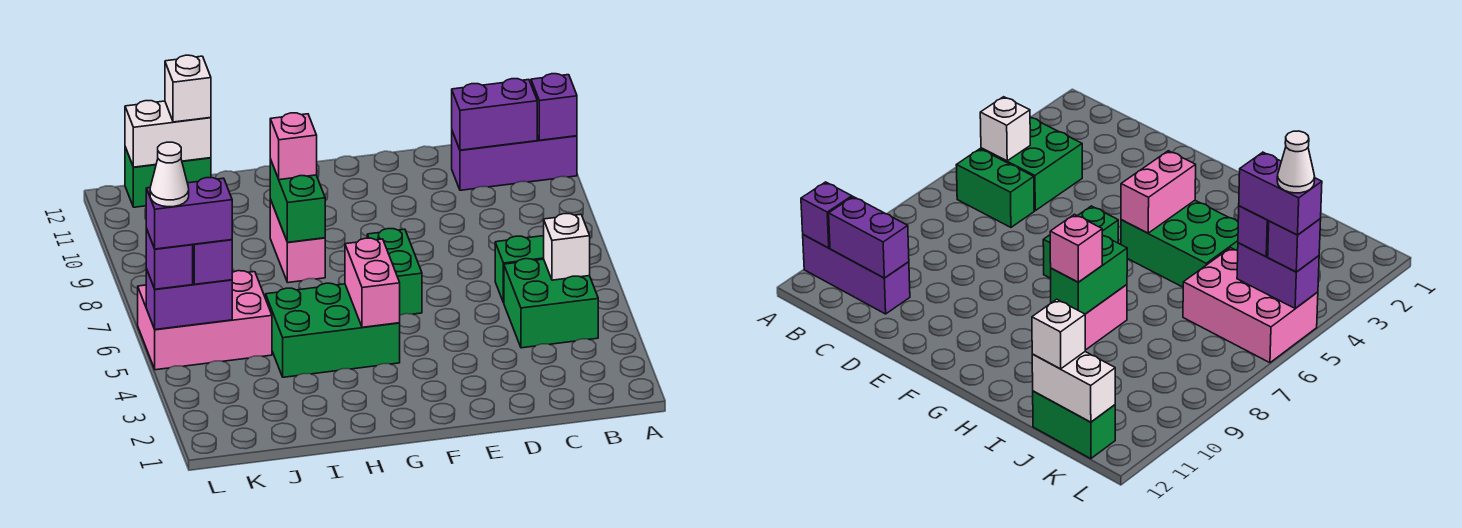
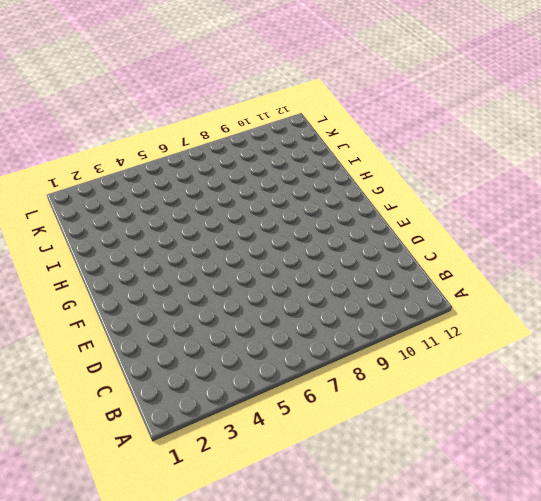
none -> purple 1x3 brick [452,132,577,190]
none -> green 2x2 brick [504,259,598,348]
none -> green 1x2 brick [495,236,544,303]

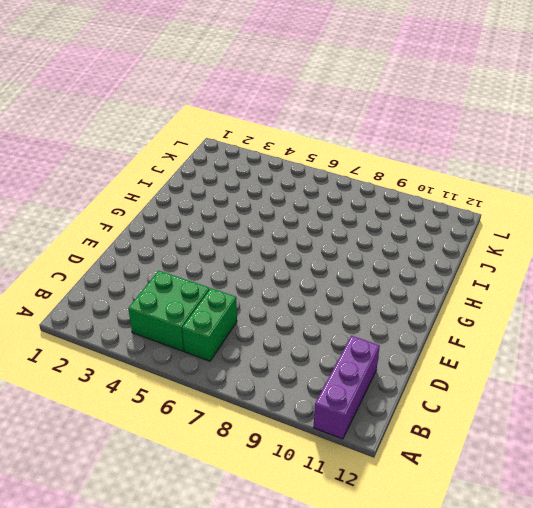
none -> green 1x2 brick [367,229,422,315]
none -> green 2x3 brick [266,283,400,377]
none -> pink 1x2 brick [270,199,325,283]

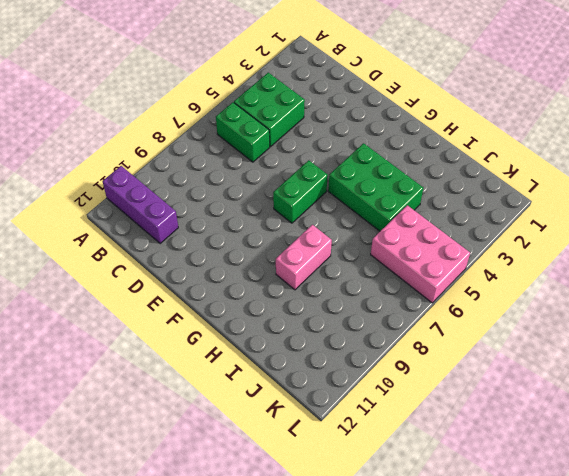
none -> green 1x2 brick [125,147,211,207]
none -> purple 1x1 brick [531,74,577,140]
none -> white 1x1 brick [544,214,590,280]

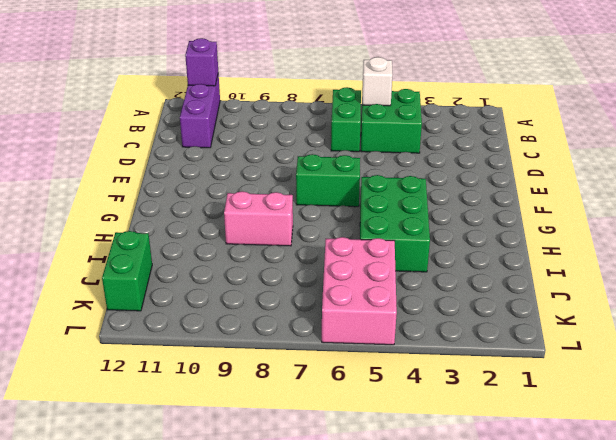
none -> purple 1x2 brick [452,79,537,150]
none -> pink 1x2 brick [345,238,400,327]
none -> green 1x2 brick [270,159,325,242]

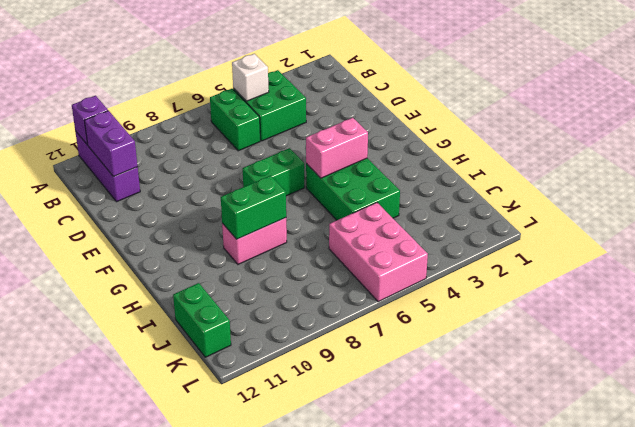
none -> white 1x2 brick [125,101,211,167]
none -> purple 1x2 brick [146,269,232,330]
none -> pink 1x1 brick [270,113,317,180]

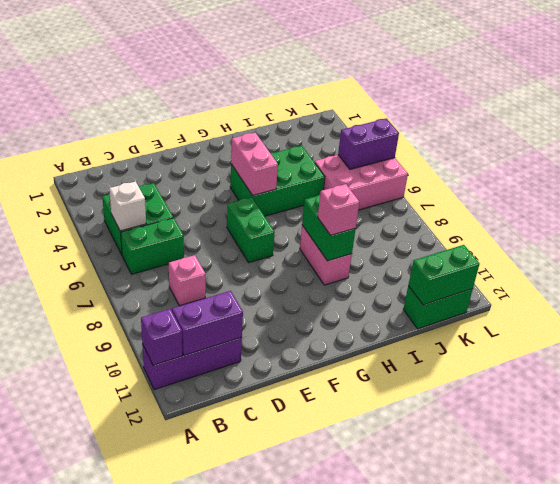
pink 1x1 brick [169,255,206,306] -> none
green 1x2 brick [408,245,479,305] -> white 1x2 brick [125,101,211,167]
none -> white 1x1 brick [165,55,211,122]
none -> purple 1x1 brick [192,240,232,284]
none -> purple 1x1 brick [146,229,193,289]

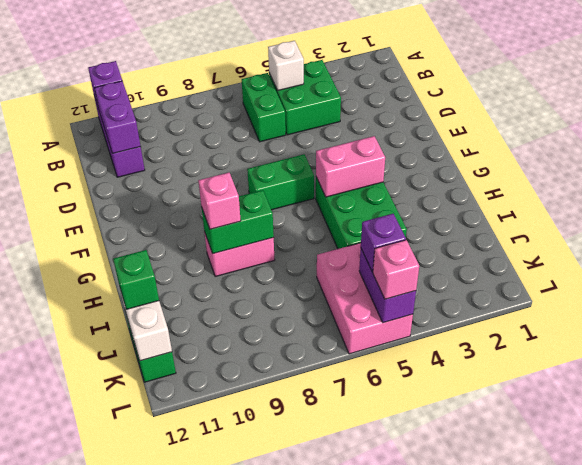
green 1x1 brick [113,250,159,309] -> white 1x1 brick [165,55,211,122]
pink 1x1 brick [373,240,419,299] -> purple 1x1 brick [146,229,193,289]
none -> purple 1x2 brick [146,178,232,249]
none -> white 1x1 cone [150,142,189,207]

